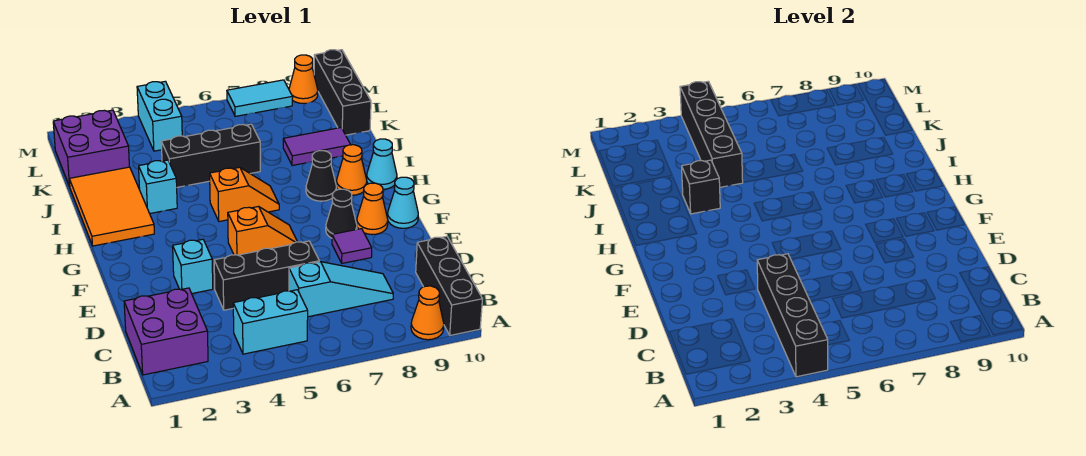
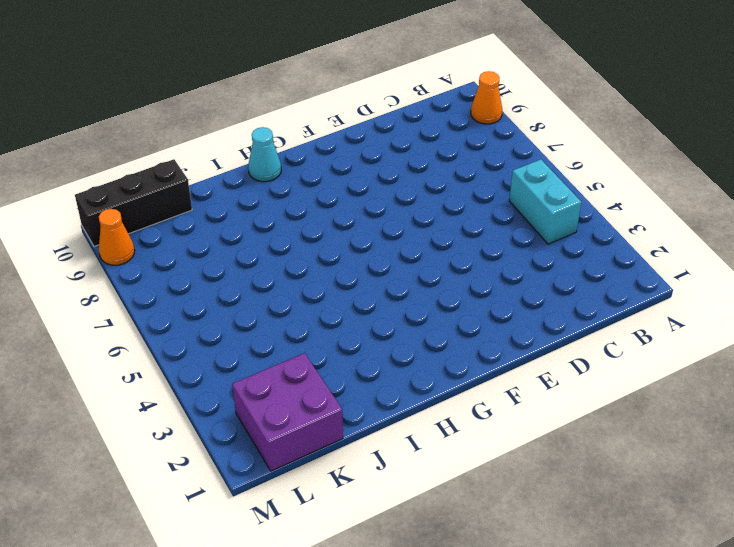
none -> black 1x3 brick [416,236,482,335]
none -> purple 2x2 brick [124,288,208,375]
none -> cyan 1x3 slope [289,262,393,317]

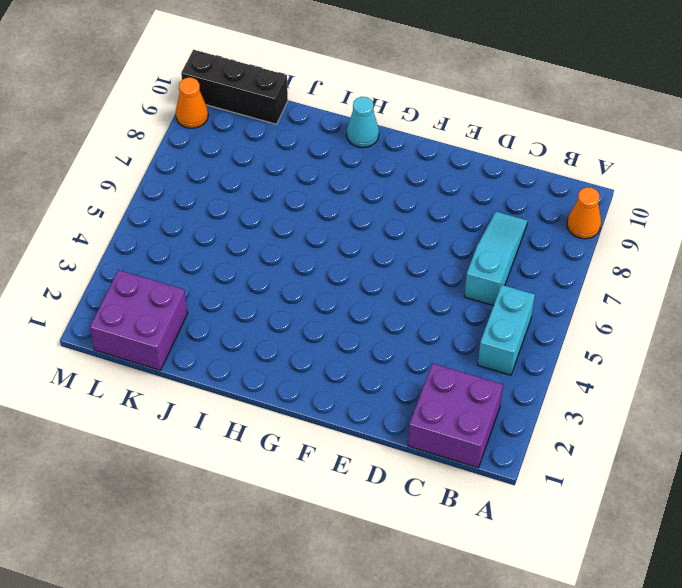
none -> black 1x3 brick [416,236,482,335]
none -> black 1x3 brick [214,241,319,310]
none -> cyan 1x1 brick [173,239,213,294]

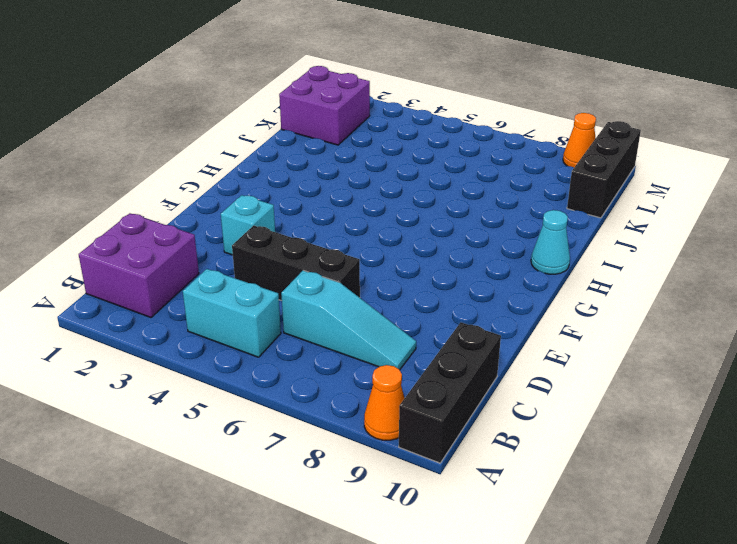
none -> purple 1x1 tile [332,229,372,263]
none -> orange 1x2 slope [228,207,297,255]
none -> black 1x1 cone [326,189,357,238]

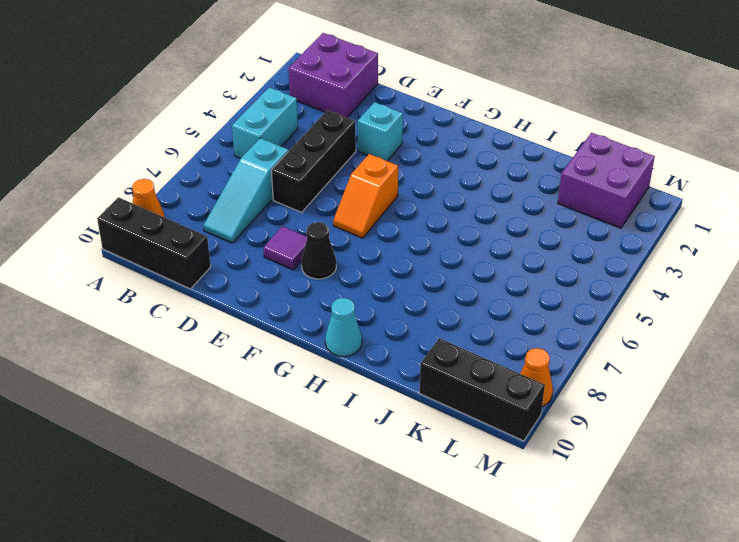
none -> orange 1x1 cone [357,183,388,235]
none -> cyan 1x1 cone [387,177,418,228]
none -> orange 2x3 tile [69,167,154,246]

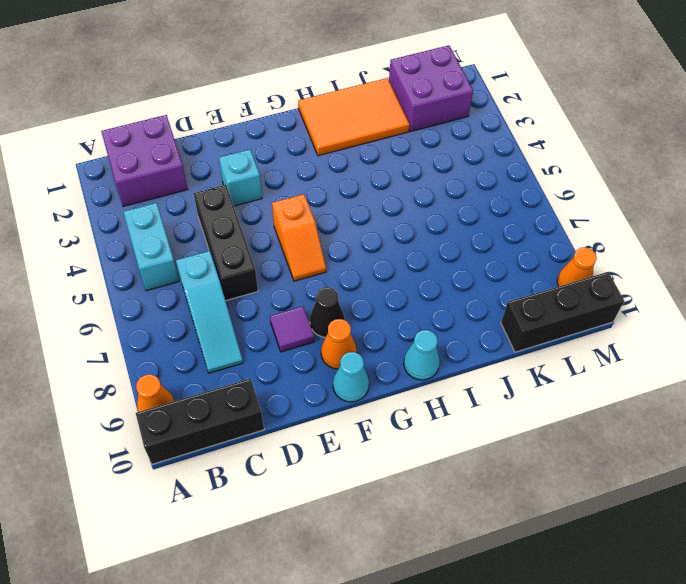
none -> orange 1x2 slope [210,167,279,221]
none -> black 1x1 cone [306,151,337,201]
none -> orange 1x1 cone [336,145,367,195]

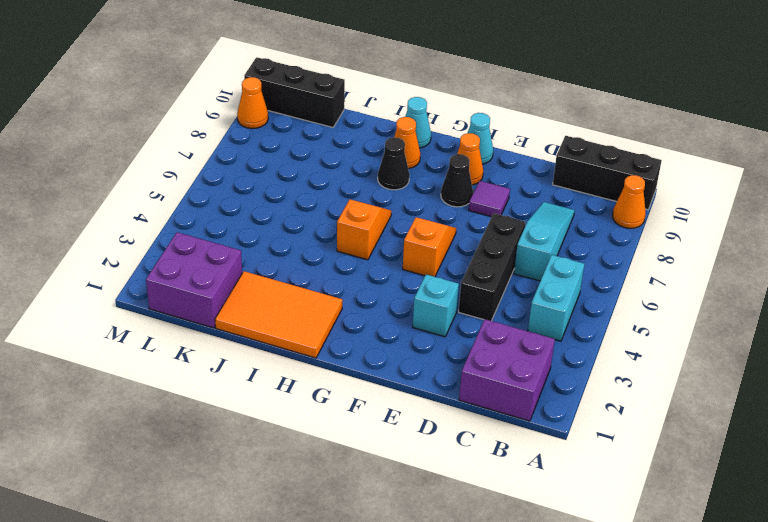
none -> cyan 1x1 brick [139,160,177,214]
none -> black 1x3 brick [161,124,260,187]
none -> purple 1x2 tile [283,128,351,166]

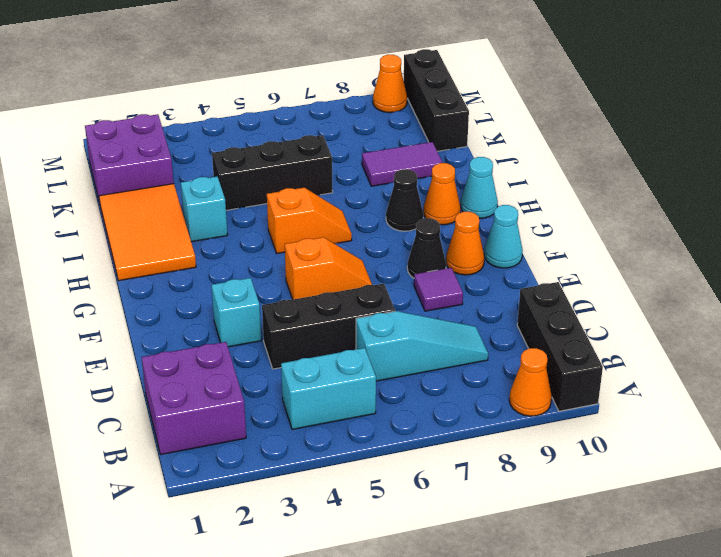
none -> cyan 1x2 brick [137,81,182,151]
none -> cyan 1x2 tile [227,80,293,116]
none -> black 1x4 brick [757,254,828,377]

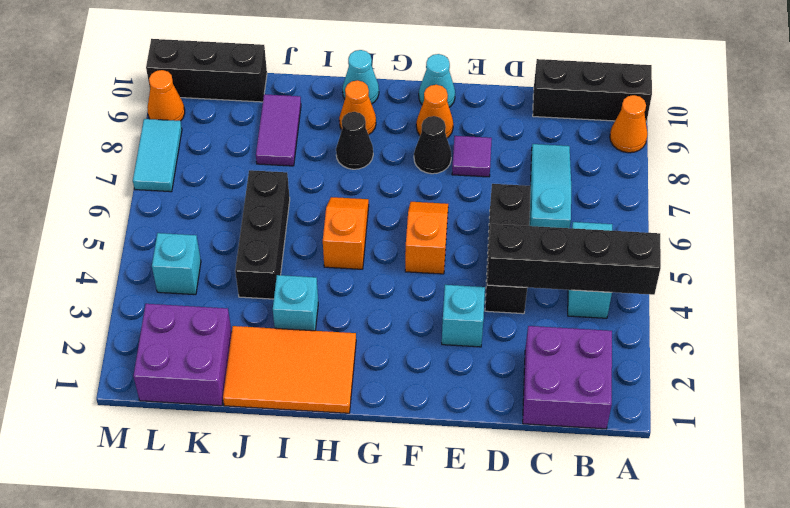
cyan 1x1 brick [152,233,201,295] -> cyan 1x2 brick [137,81,182,151]
none -> black 1x1 brick [682,160,720,214]
none -> black 1x4 brick [680,81,743,187]

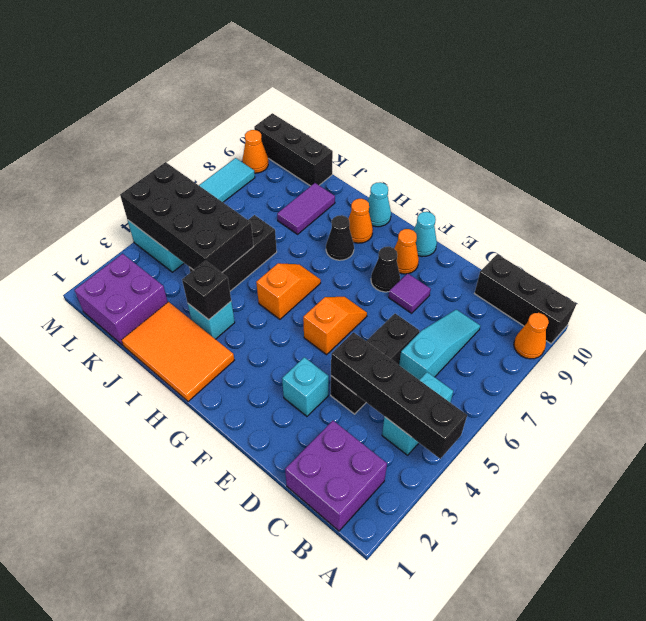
black 2x4 brick [120,162,254,273] -> black 1x4 brick [680,81,743,187]

